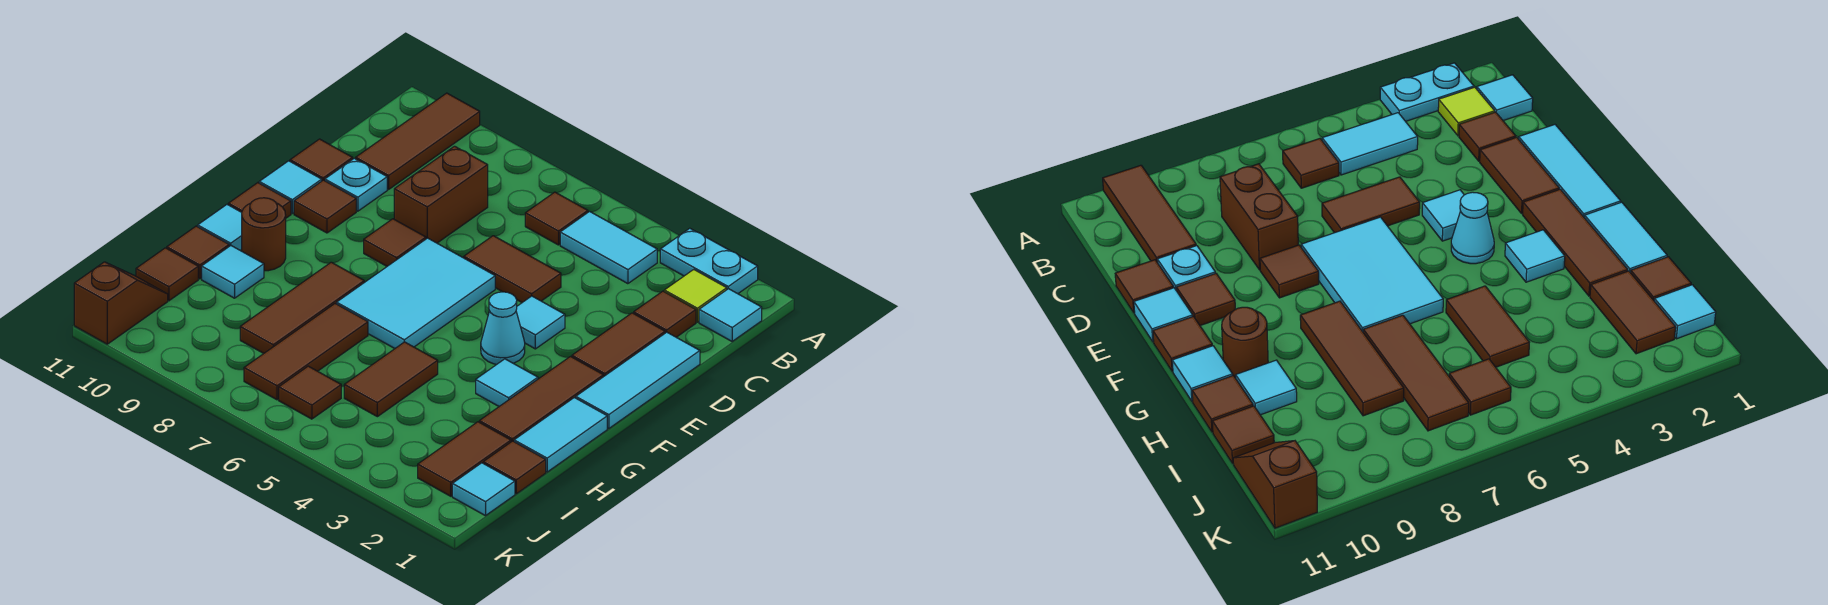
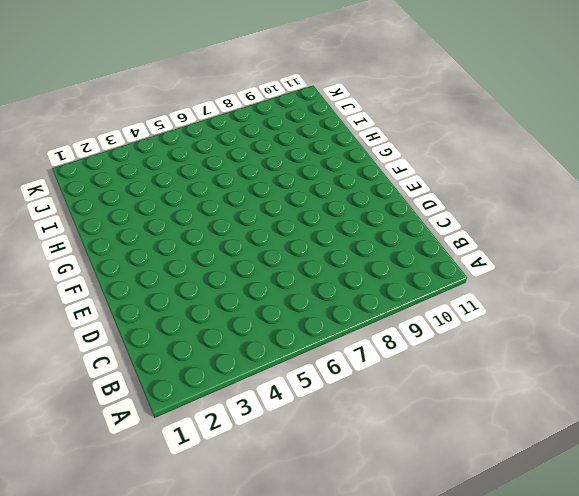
none -> cyan 1x2 plate [660,228,758,294]
none -> brown 1x3 tile [356,93,480,189]
none -> cyan 1x1 tile [699,289,762,341]
none -> lime 1x1 tile [664,269,727,322]

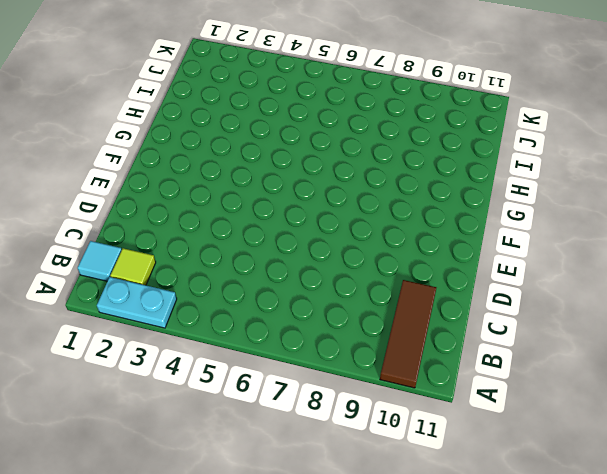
none -> cyan 1x2 tile [560,212,657,284]
none -> brown 1x1 tile [525,192,588,245]
none -> brown 1x1 tile [634,291,696,337]
none -> brown 1x2 brick [394,146,488,243]

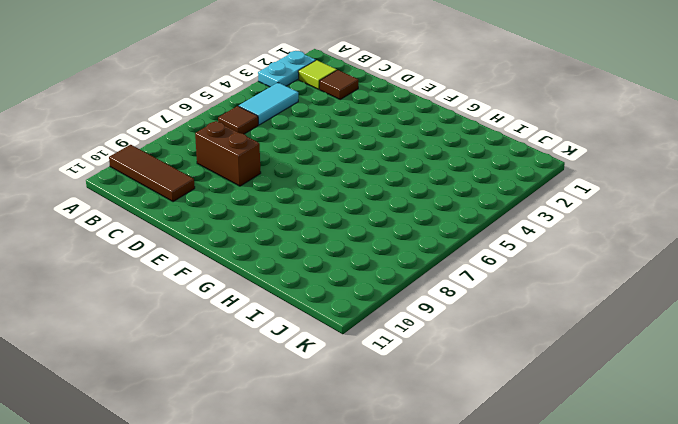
none -> cyan 1x1 tile [699,289,762,341]
none -> cyan 1x3 tile [576,332,700,429]
none -> brown 1x2 tile [572,313,665,377]
none -> brown 1x2 tile [464,236,561,302]

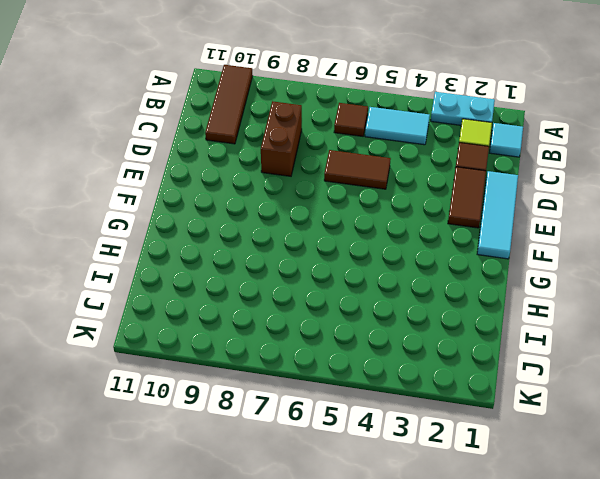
none -> cyan 1x1 plate [325,158,387,211]
none -> brown 1x1 tile [290,139,353,181]
none -> cyan 1x1 tile [516,296,565,349]
none -> cyan 2x3 tile [337,238,495,348]

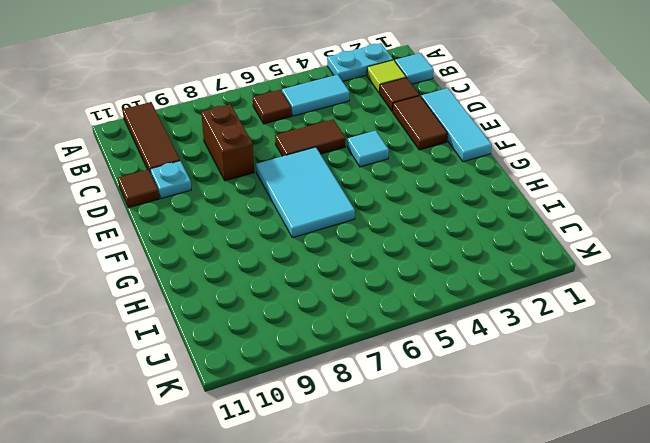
none -> brown 1x1 tile [364,219,426,266]
none -> brown 1x1 tile [294,180,356,233]
none -> cyan 1x1 tile [259,161,322,214]
none -> brown 1x3 tile [479,357,603,442]

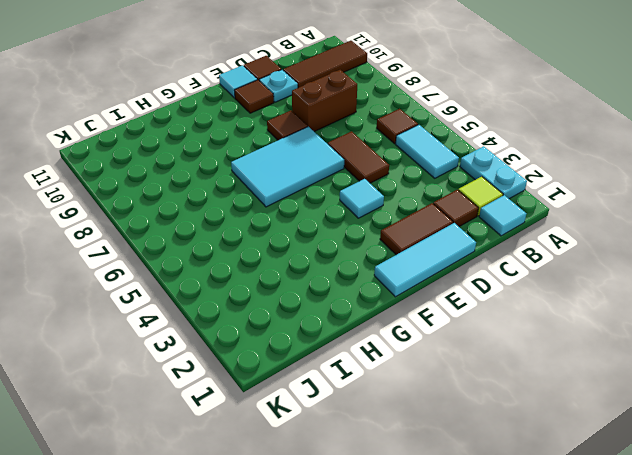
none -> brown 1x3 tile [479,357,603,442]
none -> cyan 1x1 cone [481,292,525,364]
none -> brown 1x1 tile [228,183,291,218]
none -> cyan 1x2 tile [514,398,607,472]

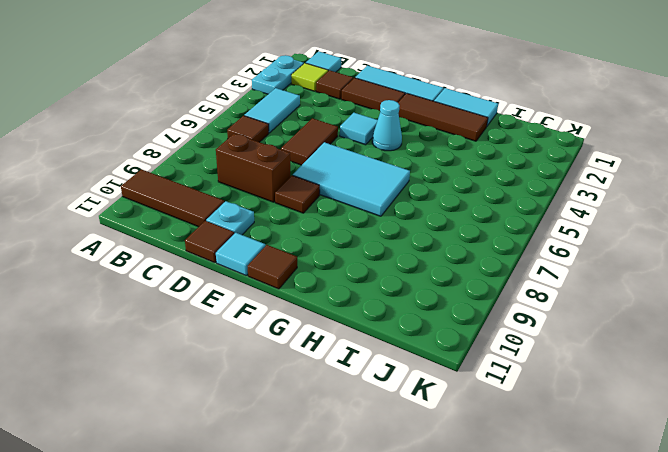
none -> brown 1x1 tile [294,180,356,233]
none -> cyan 1x1 tile [476,359,538,406]
none -> brown 1x3 tile [240,262,364,354]
none -> brown 1x1 round brick [242,198,286,271]

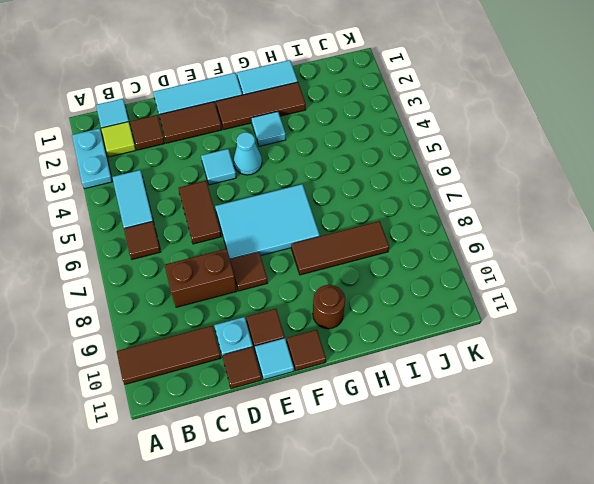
none -> cyan 1x1 tile [198,205,242,250]
none -> brown 1x2 tile [344,342,438,417]
none -> brown 1x3 tile [244,304,368,400]
none -> cyan 1x1 tile [202,246,264,298]

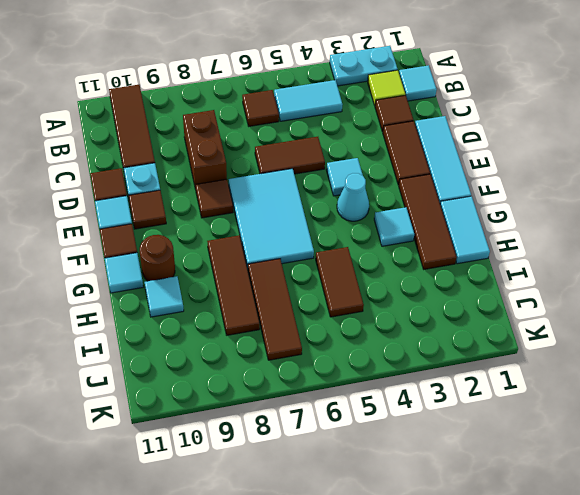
none -> brown 1x1 tile [167,226,229,279]
none -> brown 1x1 tile [483,441,546,494]
none -> brown 1x2 tile [418,422,511,496]
none -> brown 1x1 tile [136,248,198,301]

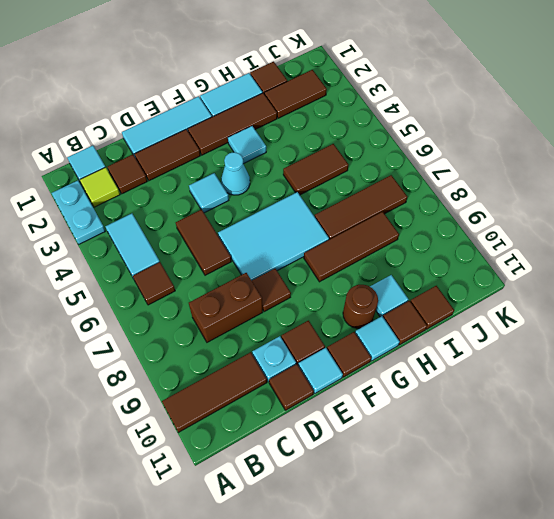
none -> cyan 1x1 tile [452,463,515,516]
none -> brown 1x1 tile [279,366,341,419]
none -> brown 1x2 slope [74,262,168,344]

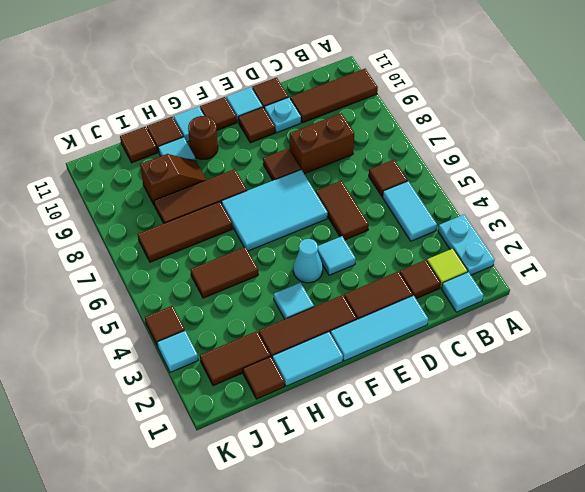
brown 1x2 slope [140,154,206,206] -> brown 1x2 slope moved to [74,262,168,344]
cyan 1x1 tile [157,331,198,372] -> cyan 1x1 tile moved to [452,463,515,516]
brown 1x1 tile [145,306,185,347] -> brown 1x1 tile moved to [279,366,341,419]

